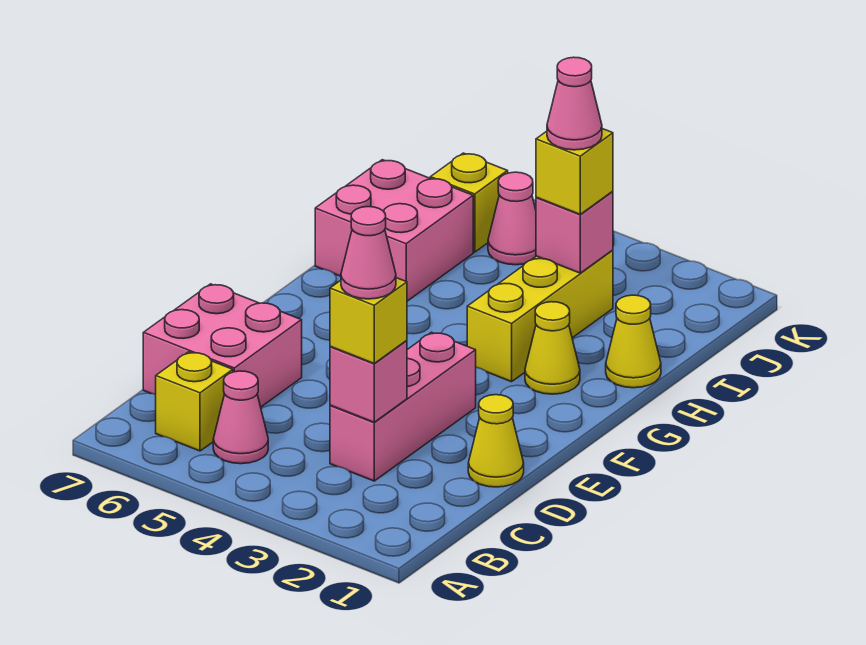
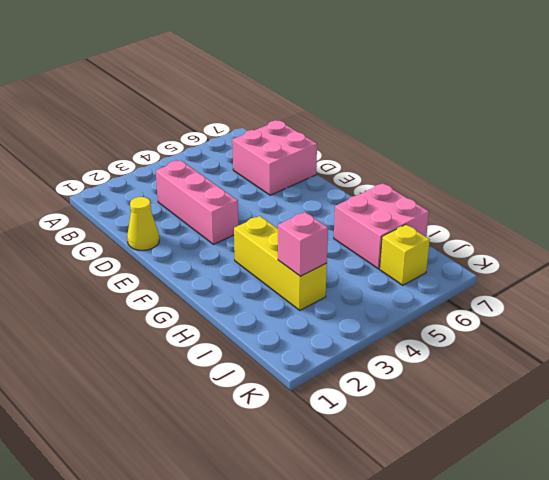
none -> pink 1x1 cone [213,371,268,464]
none -> yellow 1x1 brick [156,352,233,451]
none -> yellow 1x1 cone [525,302,580,394]

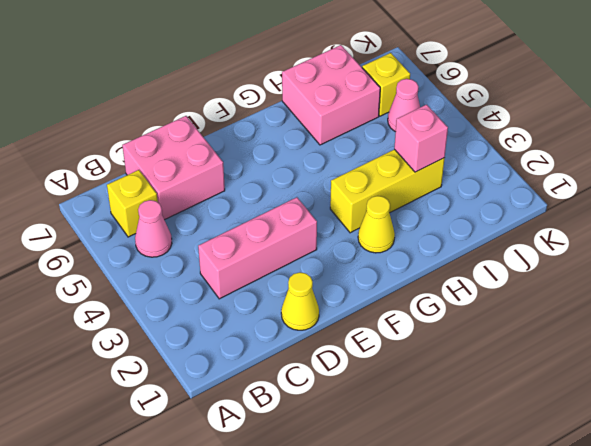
none -> yellow 1x1 cone [606,295,661,388]
none -> pink 1x1 brick [330,340,407,422]
none -> yellow 1x1 brick [330,278,407,363]

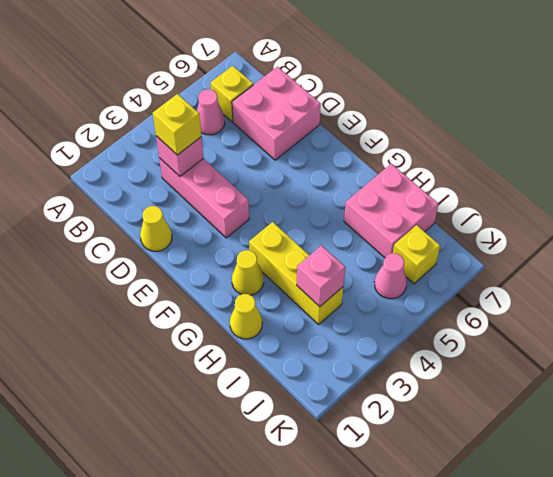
none -> yellow 1x1 brick [536,129,613,214]
none -> pink 1x1 cone [341,207,396,299]
none -> pink 1x1 cone [547,57,602,150]

